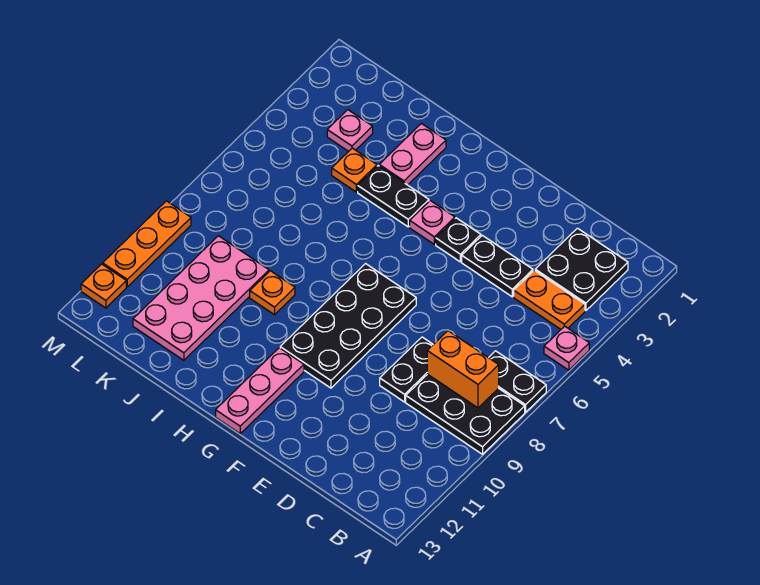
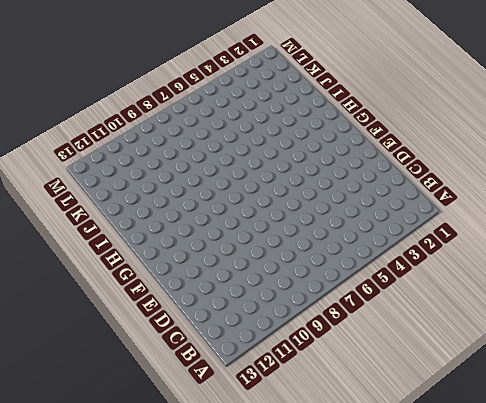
none -> pink 1x1 plate [544,326,589,370]
none -> black 1x2 plate [489,351,546,412]
none -> black 2x3 plate [406,374,525,454]

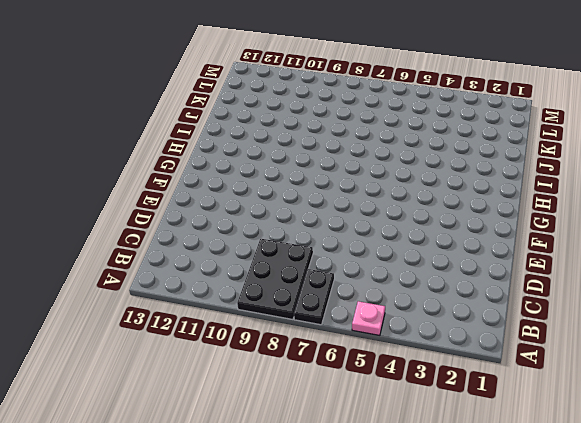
none -> black 2x2 plate [535,228,628,311]
none -> orange 1x2 plate [514,270,585,329]
none -> black 1x2 plate [462,235,533,297]

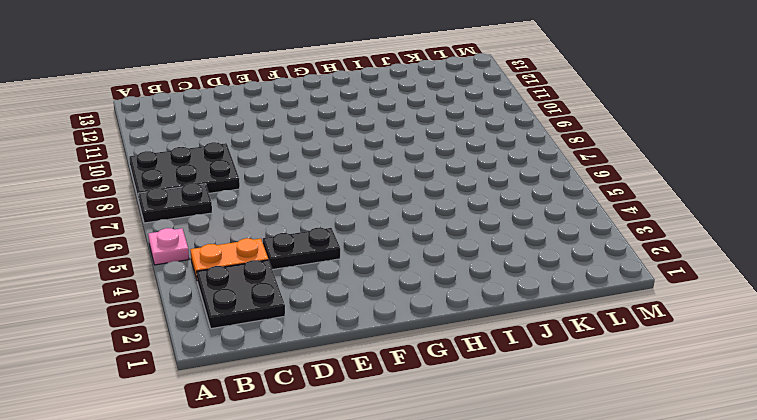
none -> black 1x2 plate [380,337,433,402]
none -> black 1x1 plate [436,218,481,262]
none -> black 2x4 plate [280,264,416,388]

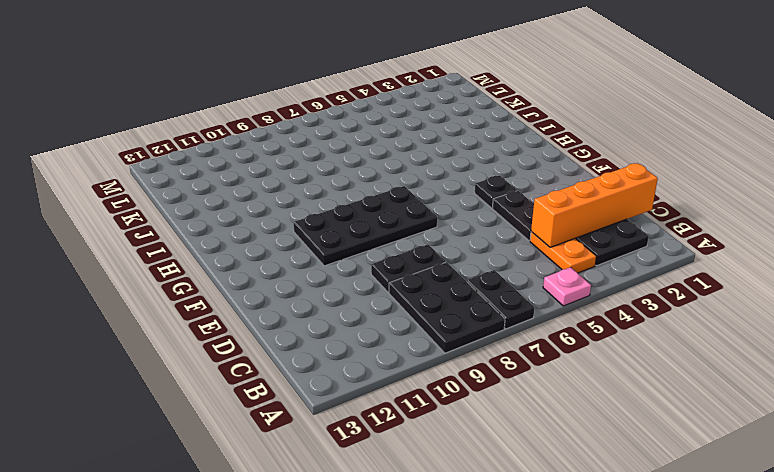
orange 1x4 brick [531,163,658,247] -> none
none -> pink 1x1 plate [410,201,455,244]
none -> pink 1x3 plate [216,348,304,434]
none -> black 1x2 plate [358,166,429,227]

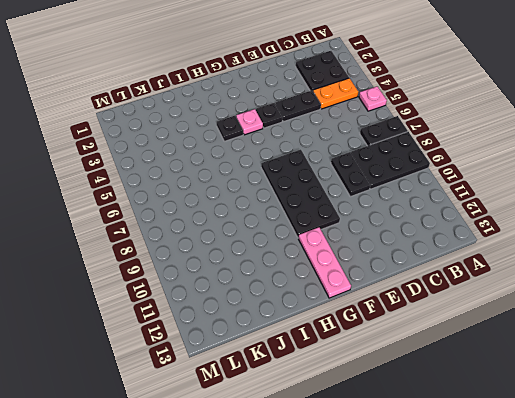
black 1x1 plate [217,116,243,141] -> black 1x2 plate [358,166,429,227]
none -> pink 1x2 plate [379,124,446,185]
none -> orange 1x1 plate [250,271,295,315]
none -> orange 1x1 plate [332,148,377,192]

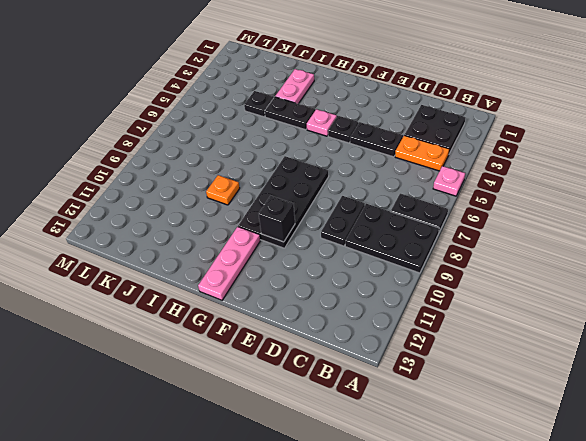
black 1x1 brick [259,196,295,242] -> none
black 1x1 plate [244,91,274,117] -> orange 1x1 plate [332,148,377,192]
none -> pink 2x4 plate [133,236,269,360]
none -> pink 1x1 plate [327,110,373,151]
none -> orange 1x3 plate [103,201,191,287]

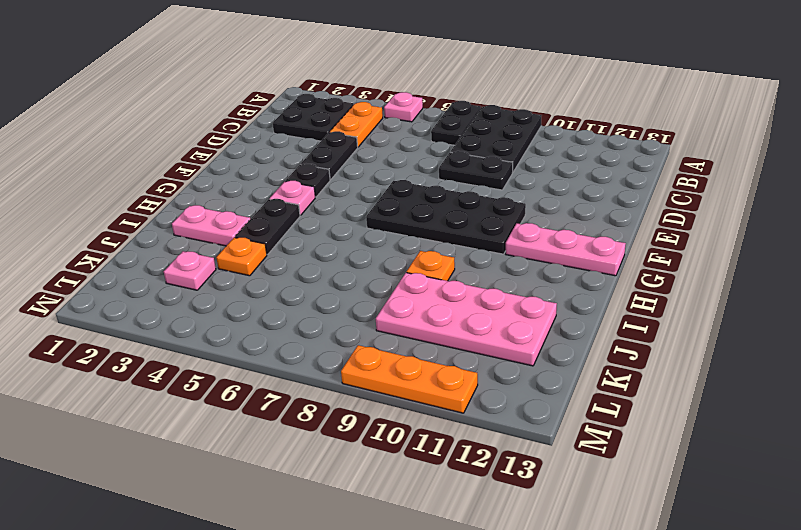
none -> orange 1x1 plate [81,264,126,308]
none -> orange 1x2 brick [427,331,499,408]

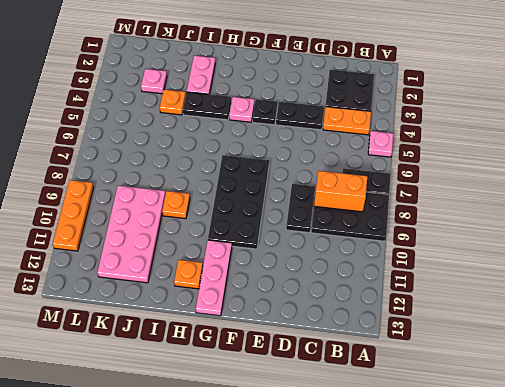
orange 1x1 plate [174,260,203,289] -> orange 1x1 plate moved to [81,264,126,308]

